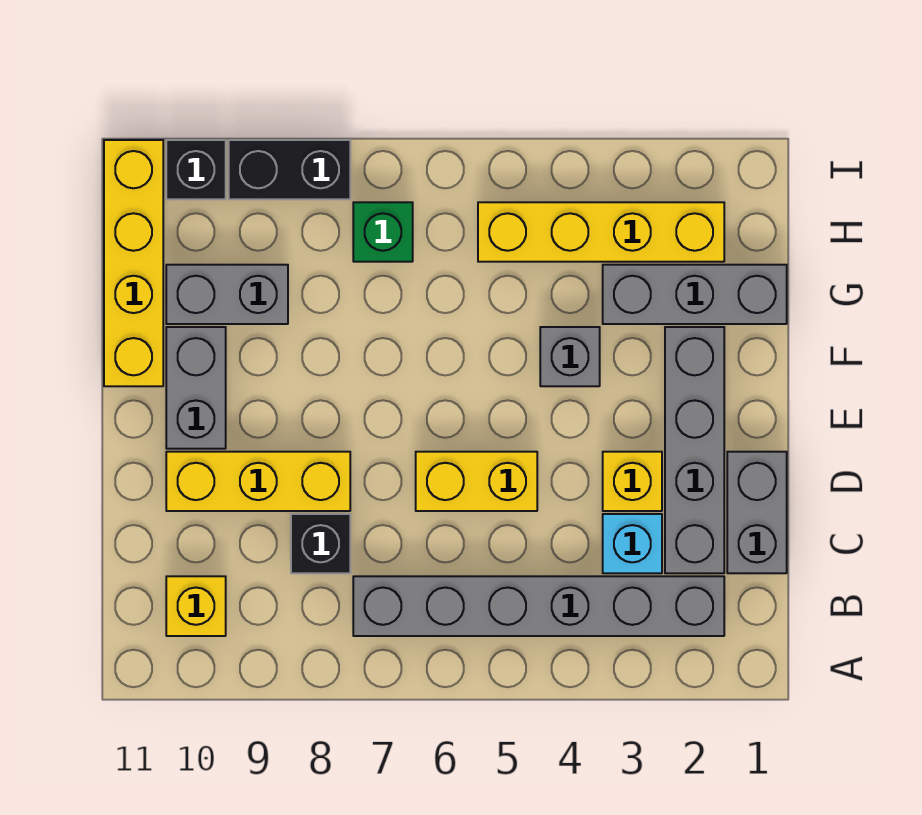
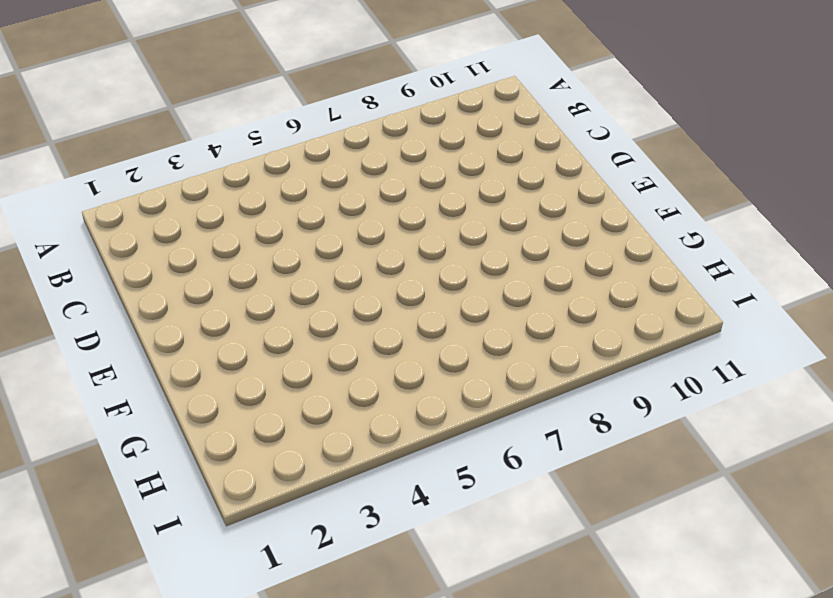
none -> grey 1x6 brick [353,576,724,636]
none -> yellow 1x1 brick [166,576,226,636]
none -> grey 1x2 brick [727,452,787,573]

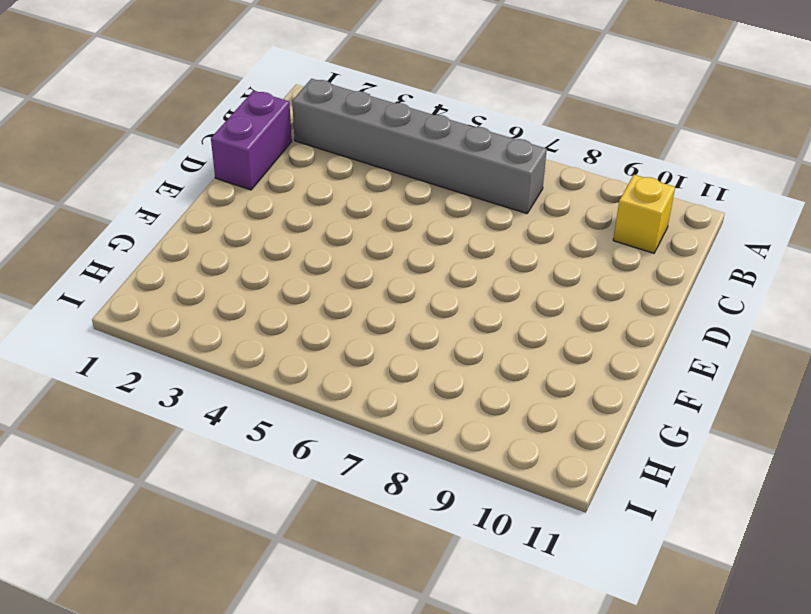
purple 1x2 brick [211,91,292,190] -> grey 1x2 brick [727,452,787,573]
none -> grey 1x4 brick [665,327,724,573]
none -> cyan 1x1 brick [603,514,662,573]
none -> black 1x1 brick [291,514,350,573]

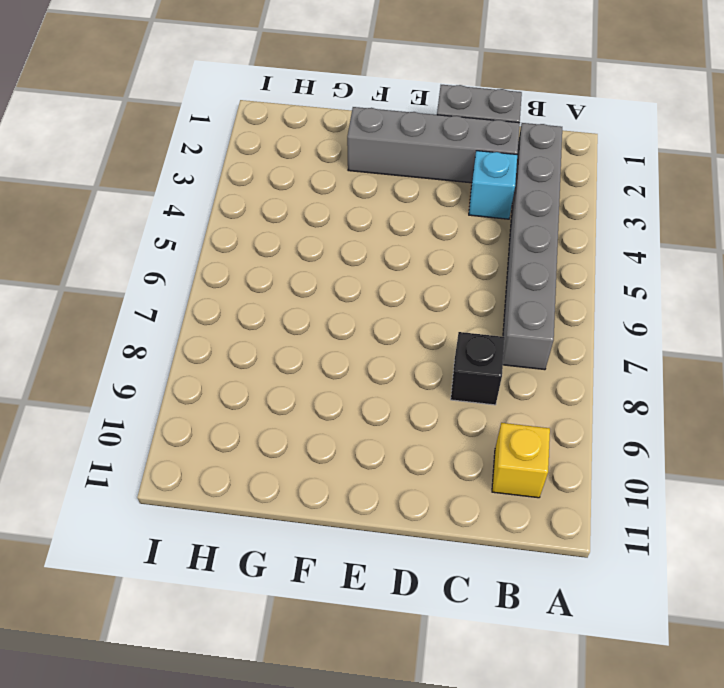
none -> yellow 1x1 brick [603,452,662,511]
none -> yellow 1x2 brick [416,452,537,511]
none -> yellow 1x3 brick [166,452,350,511]

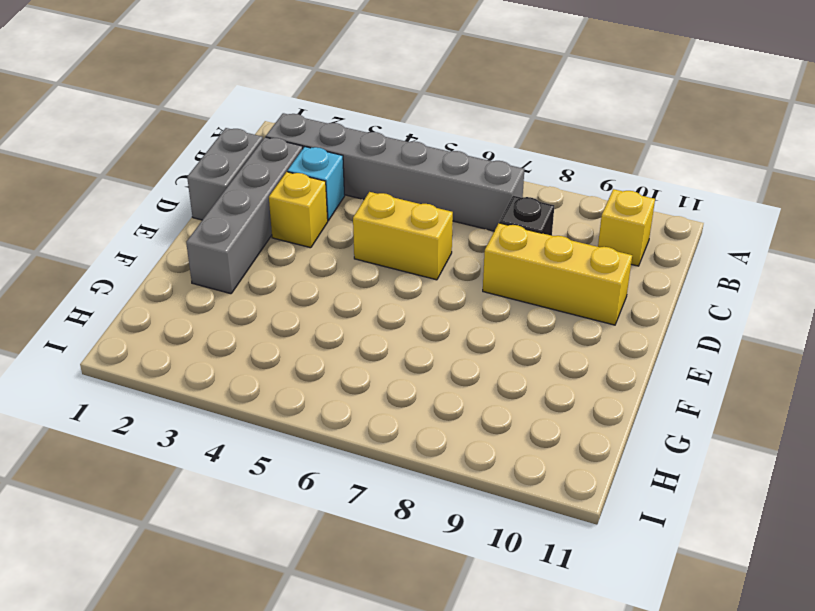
none -> grey 1x2 brick [166,327,226,449]
none -> grey 1x1 brick [540,327,600,386]
none -> yellow 1x4 brick [104,140,163,386]

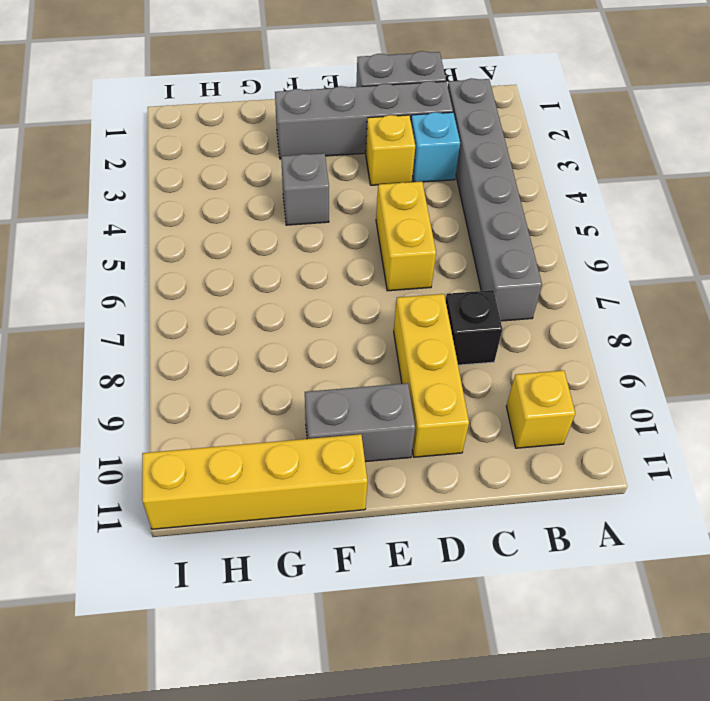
none -> grey 1x3 brick [603,265,787,324]
none -> grey 1x2 brick [166,265,288,324]
none -> yellow 1x4 brick [478,202,724,262]

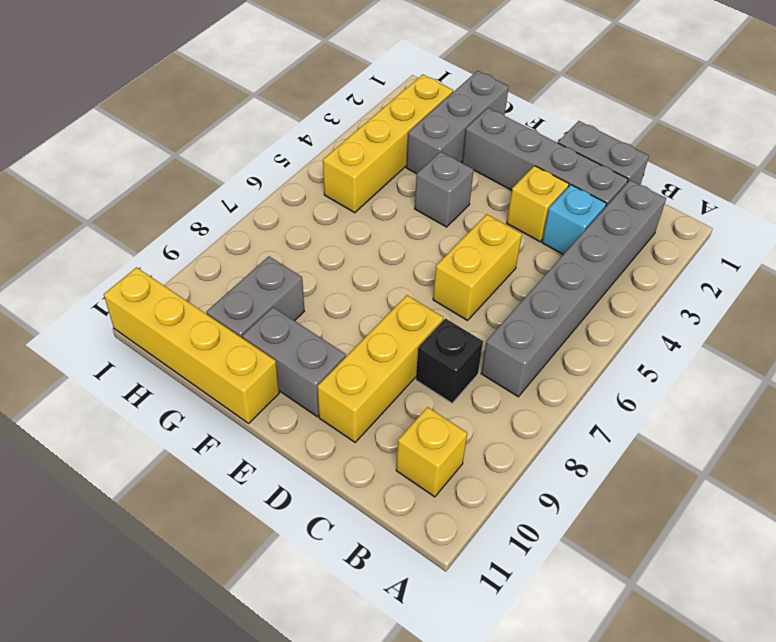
none -> green 1x1 brick [353,202,413,262]
none -> black 1x2 brick [229,140,350,199]
none -> black 1x1 brick [166,140,226,199]

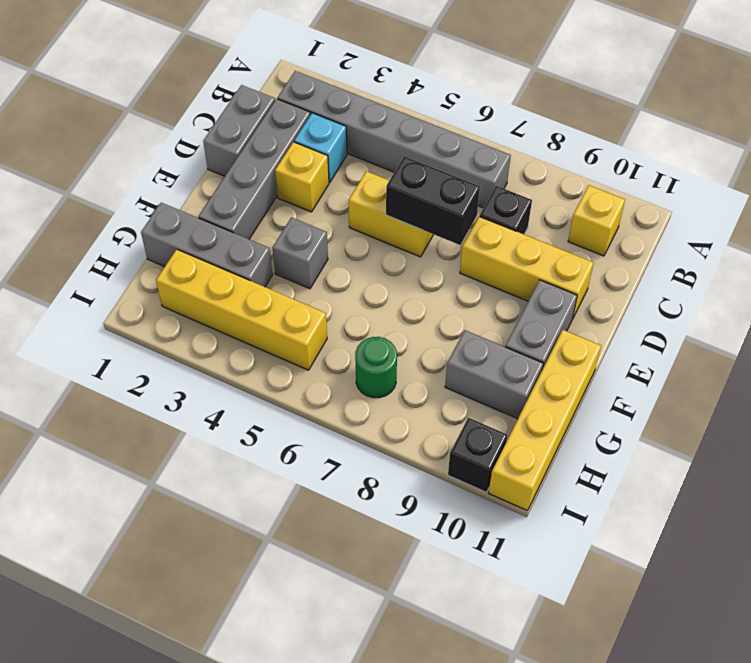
black 1x2 brick [386,156,480,245] -> black 1x2 brick moved to [229,140,350,199]
green 1x1 round brick [355,337,397,398] -> green 1x1 brick [353,202,413,262]

